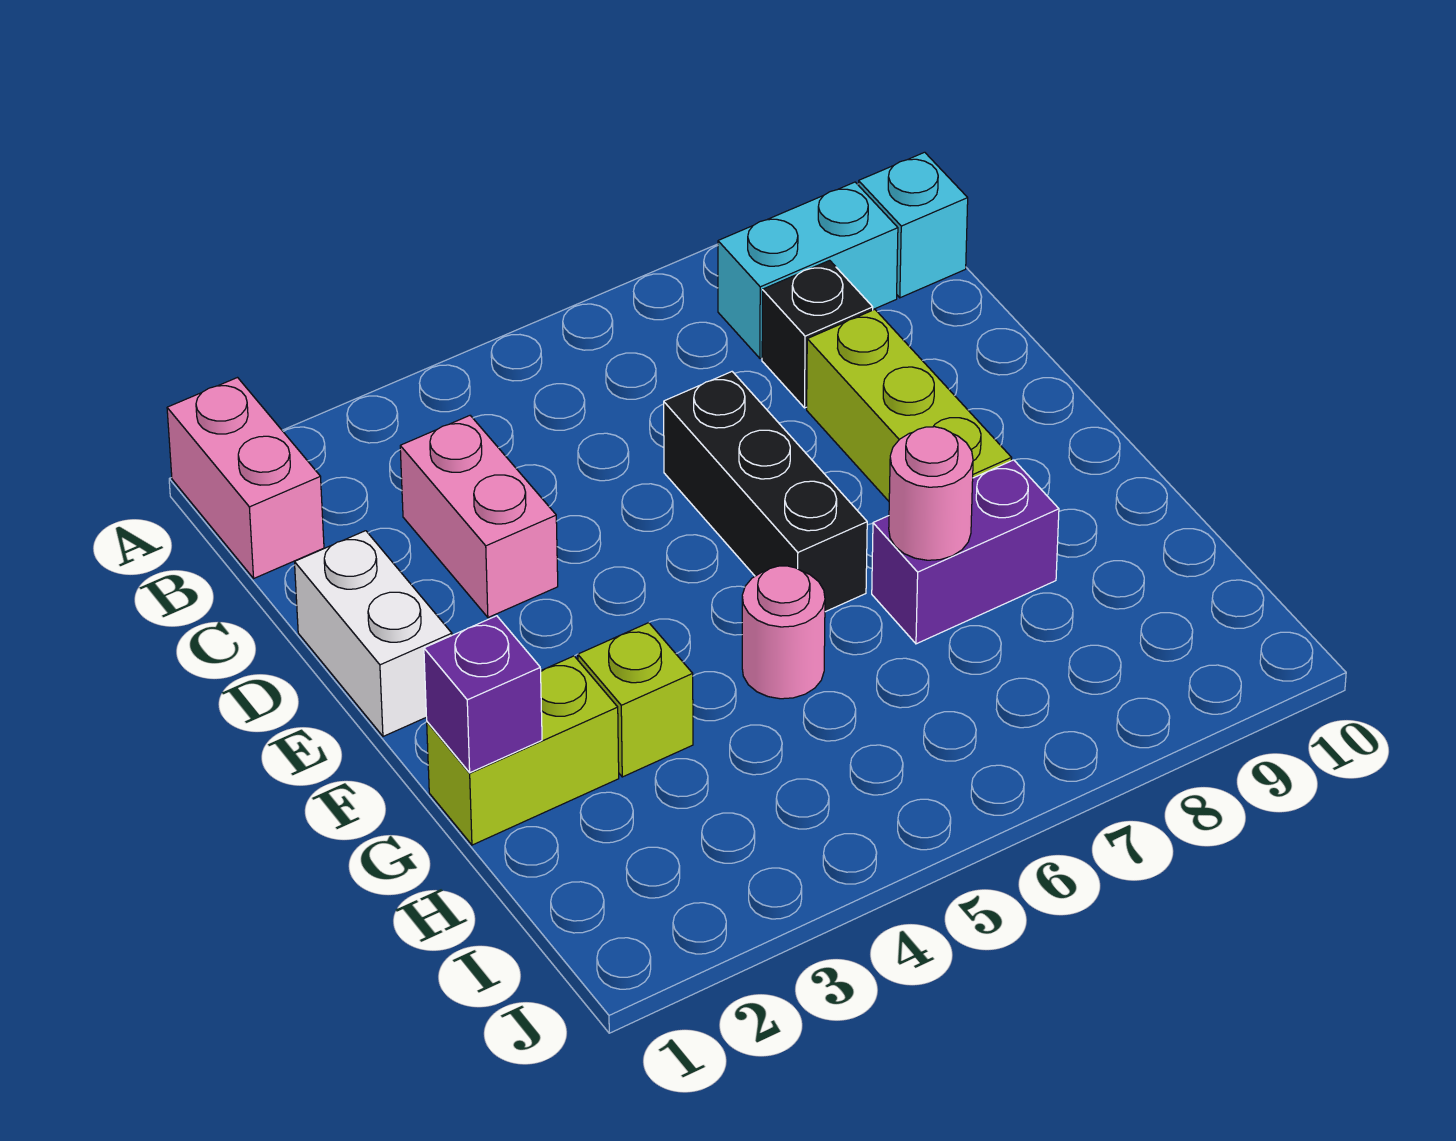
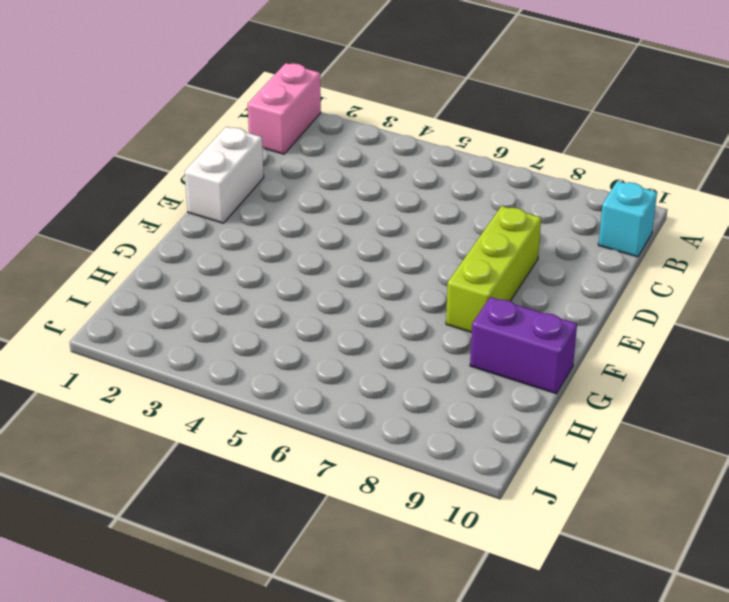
purple 1x2 brick [470,297,577,394] -> purple 1x2 brick moved to [872,460,1059,644]
none -> cyan 1x2 brick [718,182,898,358]
none -> pink 1x2 brick [400,416,558,617]
none -> black 1x1 brick [762,260,873,408]

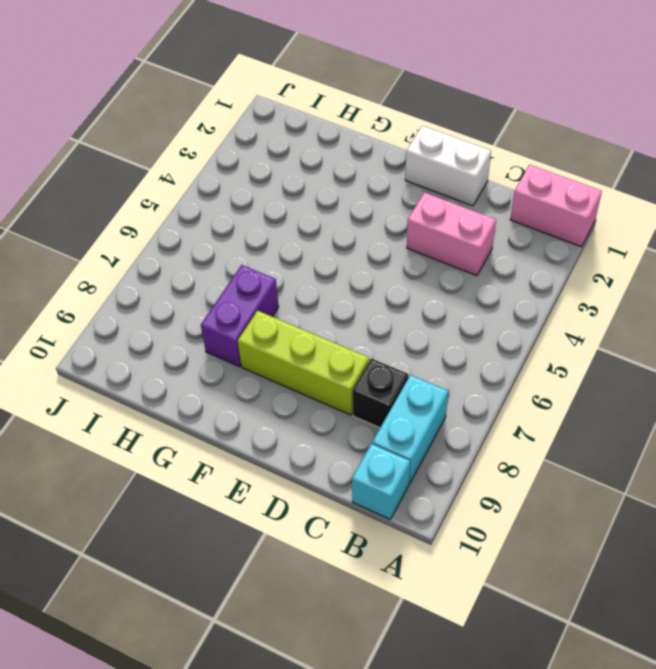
none -> black 1x3 brick [664,372,867,612]
none -> lime 1x2 brick [427,656,619,845]
none -> lime 1x1 brick [578,623,693,777]

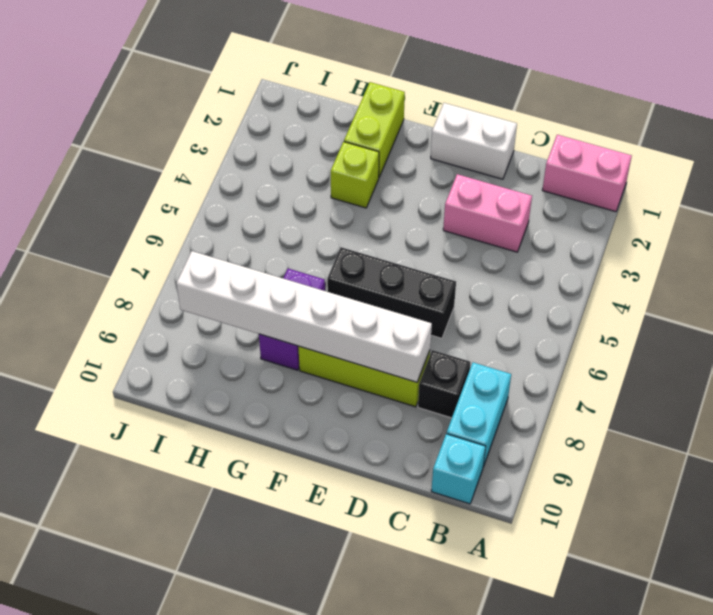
white 1x6 brick [176,251,432,382] -> none
none -> pink 1x1 round brick [742,566,825,699]
none -> purple 1x1 brick [424,616,542,773]
none -> pink 1x1 round brick [889,427,973,560]

